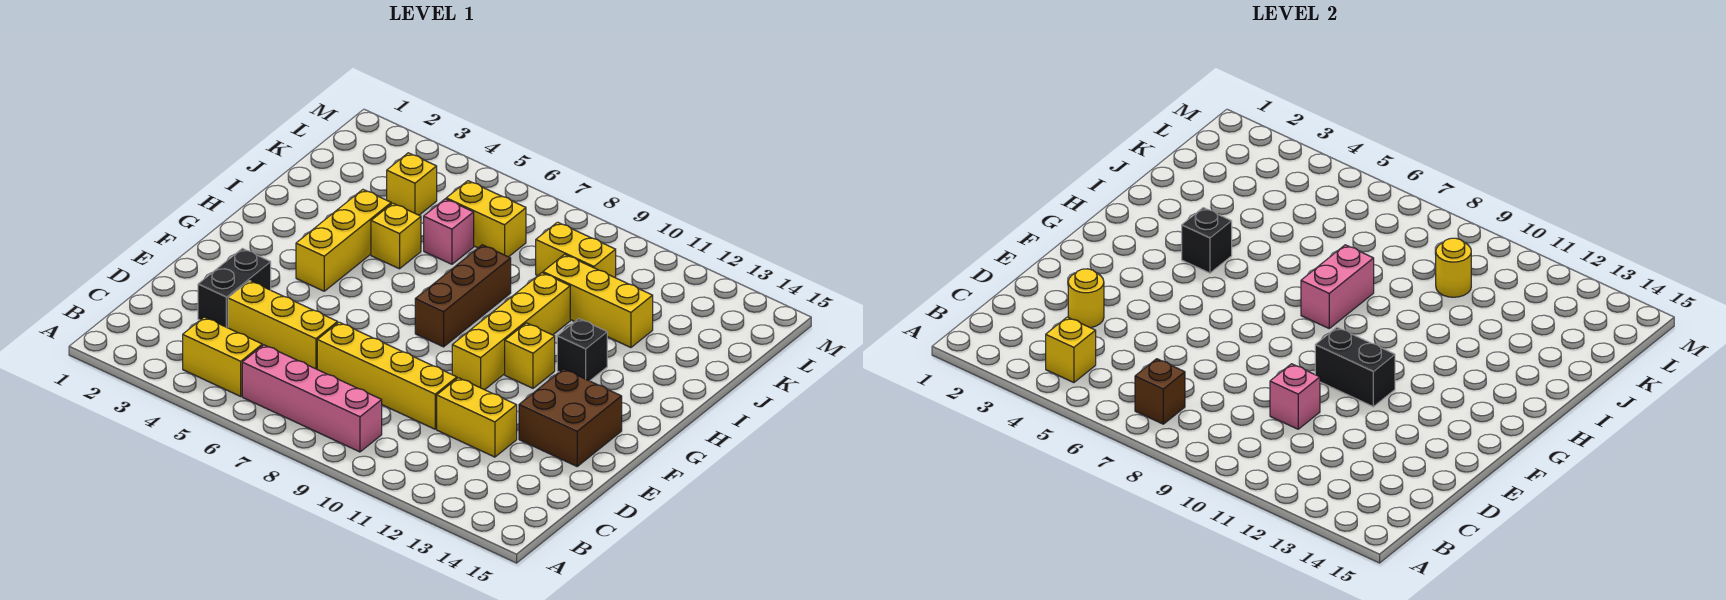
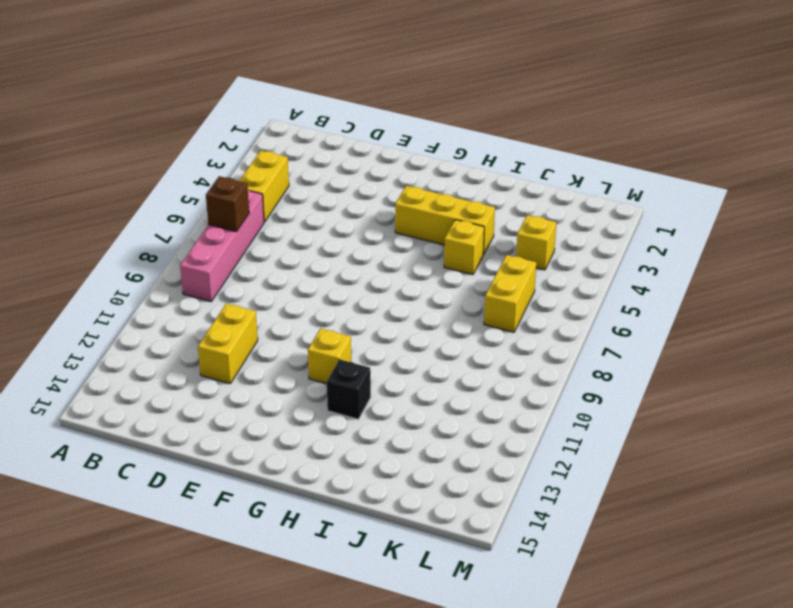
none -> black 1x2 brick [198,249,271,328]
none -> yellow 1x3 brick [228,281,338,369]
none -> yellow 1x4 brick [317,322,457,429]

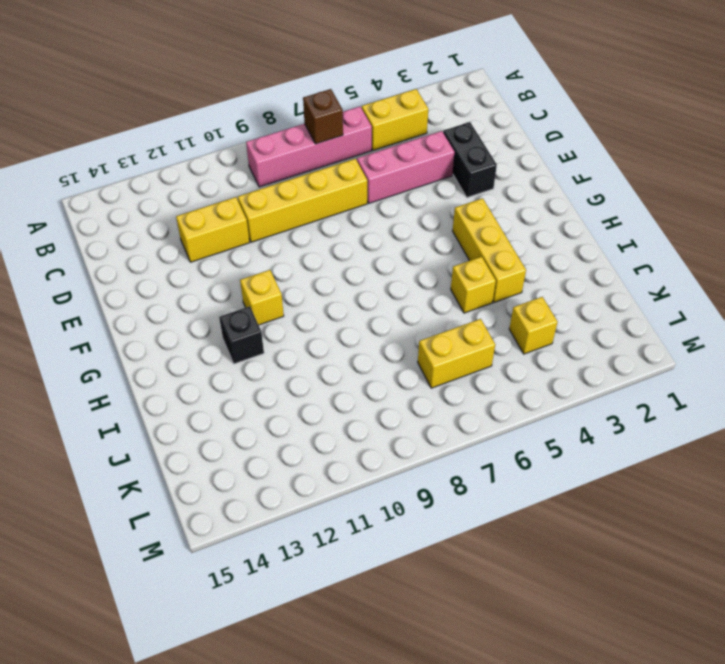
pink 1x3 brick [357,131,455,203] -> yellow 1x3 brick [228,281,338,369]
none -> brown 2x2 brick [519,369,622,466]
none -> yellow 1x4 brick [452,273,570,390]
none -> brown 1x3 brick [415,245,511,347]

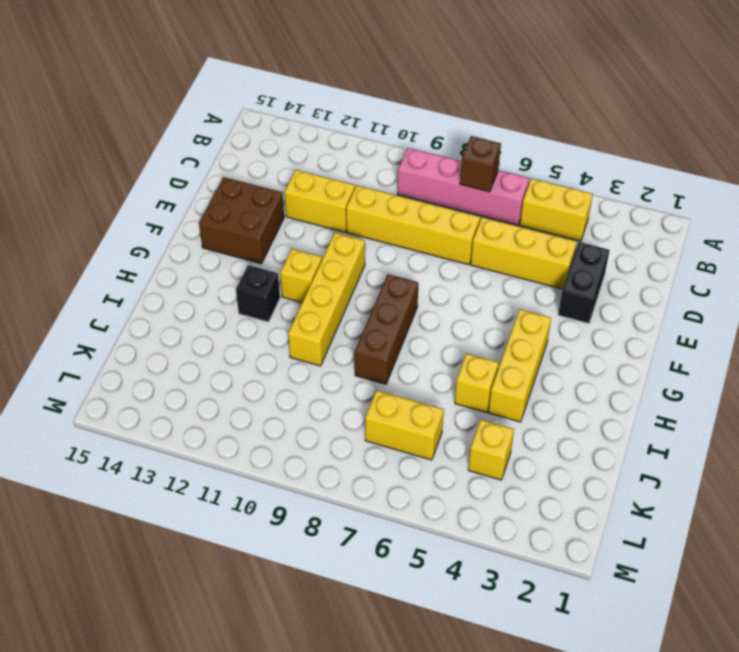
none -> pink 1x1 brick [424,199,474,264]
none -> yellow 1x3 brick [543,254,653,348]
none -> yellow 1x2 brick [536,222,616,278]

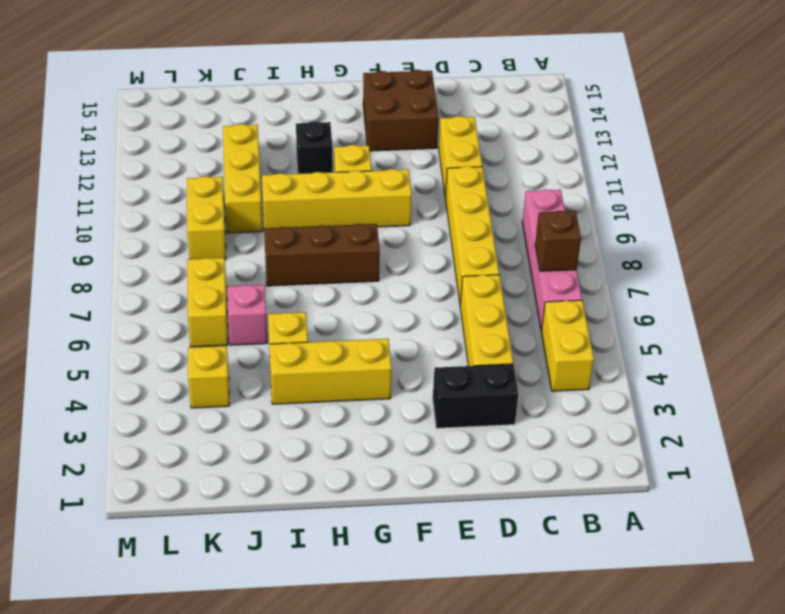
none -> yellow 1x1 brick [1046,317,1096,383]
none -> yellow 1x1 round brick [1068,269,1104,328]
none -> pink 1x1 brick [1270,364,1320,429]

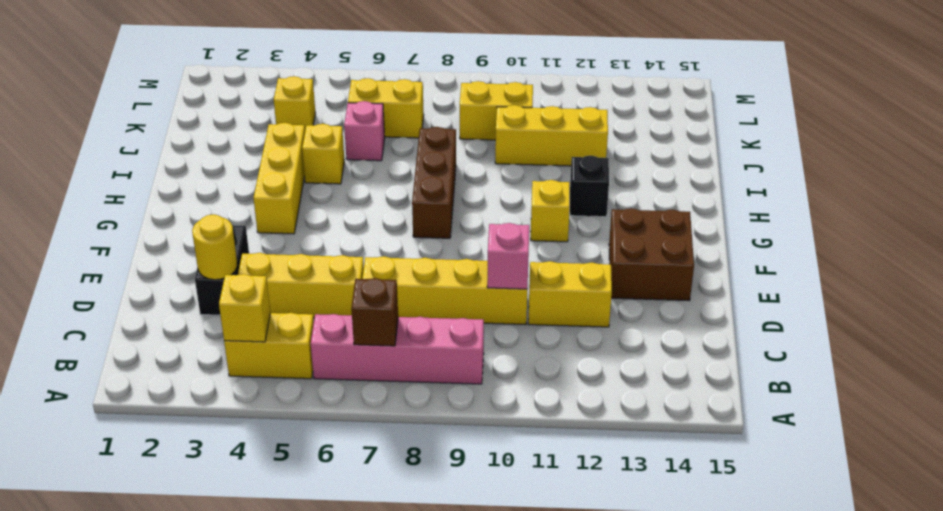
none -> yellow 1x4 brick [452,273,570,390]
none -> black 1x2 brick [1315,327,1395,407]
none -> black 1x1 brick [1182,208,1232,273]

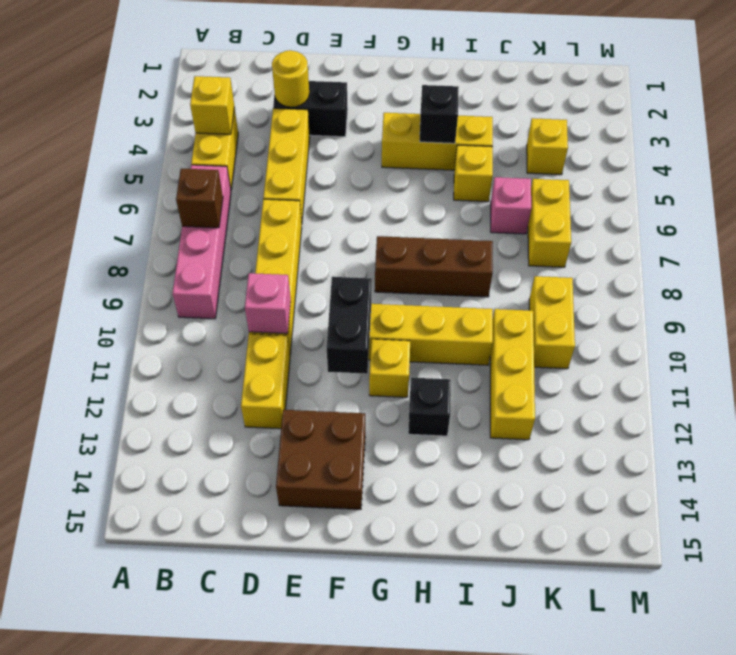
none -> pink 1x2 brick [1301,245,1374,328]
none -> yellow 1x1 round brick [1436,238,1471,297]

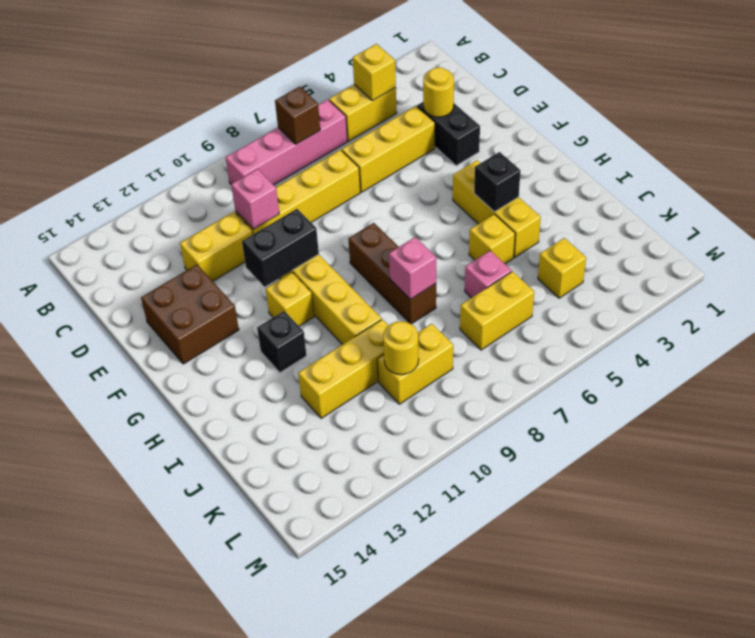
pink 1x1 brick [389,237,436,299] -> pink 1x2 brick [1301,245,1374,328]

